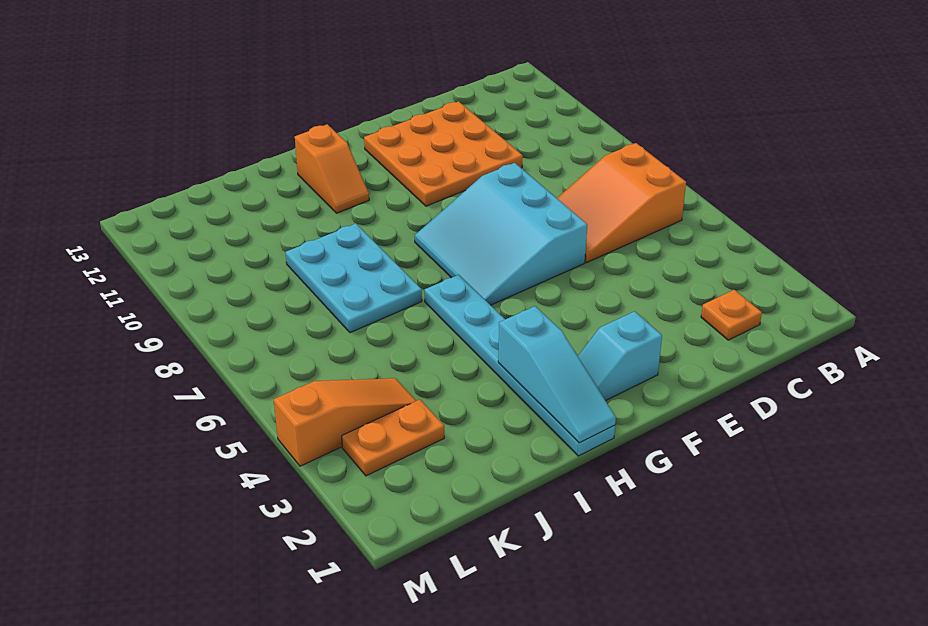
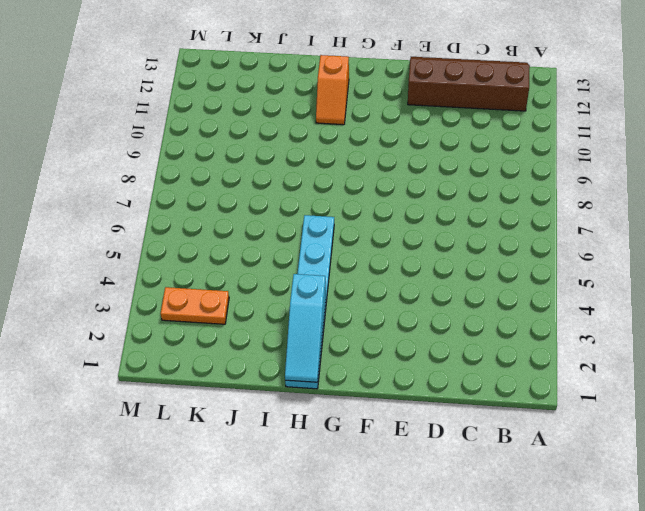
brown 2x4 slope [408,57,530,111] -> orange 3x3 plate [364,101,523,206]
none -> orange 2x3 slope [557,143,686,262]
none -> orange 1x1 plate [701,290,762,340]

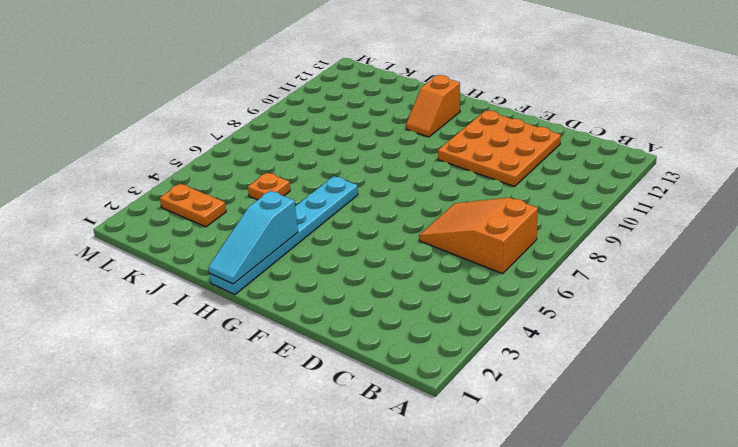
orange 1x1 plate [248,173,290,200] -> orange 1x1 plate moved to [701,290,762,340]
none -> cyan 3x3 slope [415,163,587,305]
none -> cyan 1x2 slope [578,311,662,401]

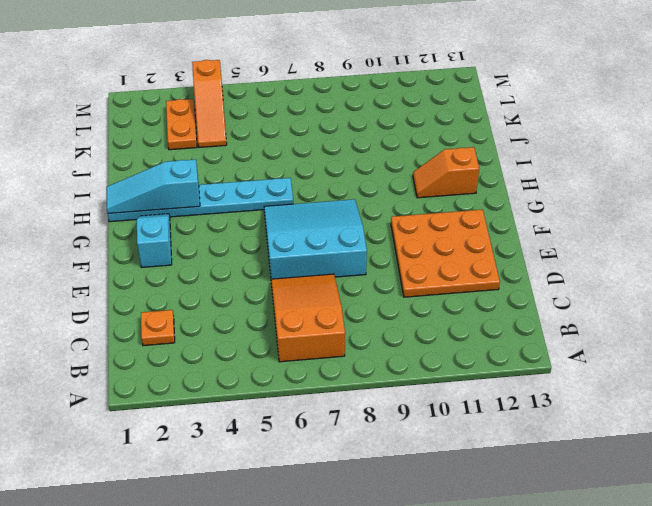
none -> cyan 2x3 plate [286,224,422,333]

